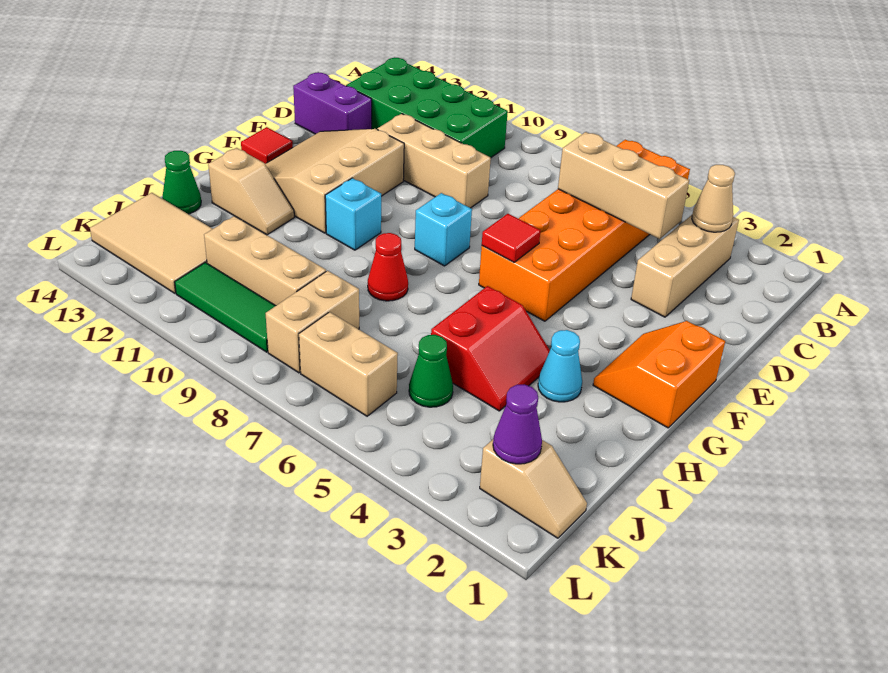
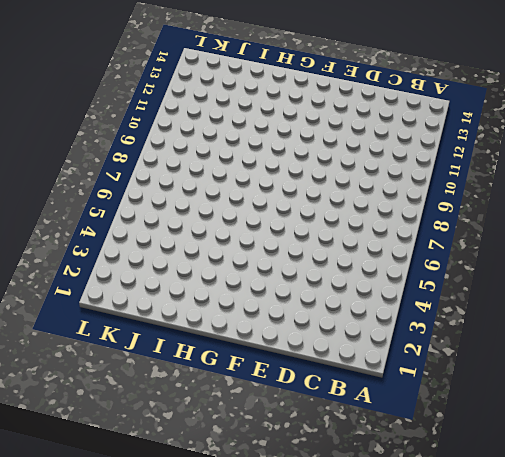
none -> orange 2x6 brick [479,140,690,321]
none -> tan 1x3 brick [631,215,739,317]
none -> green 2x4 brick [346,58,508,158]

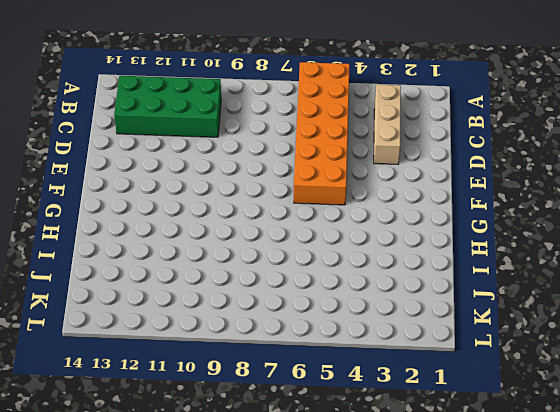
none -> tan 1x3 brick [377,114,491,208]
none -> purple 1x2 brick [293,72,372,134]
none -> tan 3x3 slope [265,129,404,233]

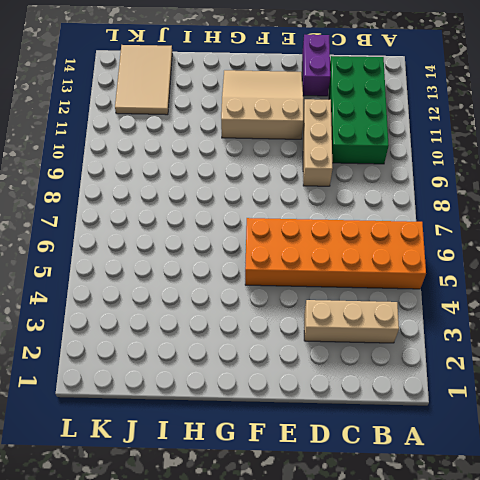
none -> orange 2x2 slope [593,321,725,428]
none -> cyan 1x1 brick [415,193,472,266]
none -> red 1x1 tile [241,127,293,164]

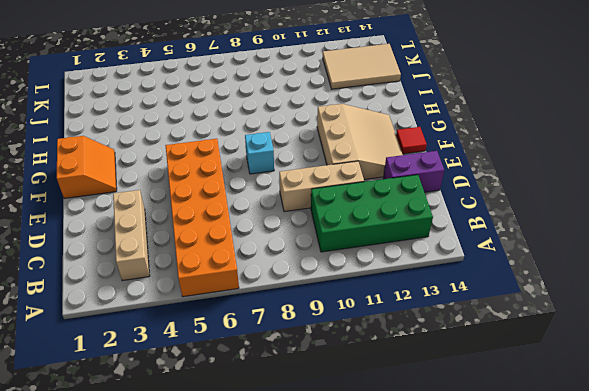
none -> cyan 1x1 brick [325,178,381,250]
none -> cyan 1x1 cone [538,330,582,402]
none -> red 2x2 slope [431,286,550,411]

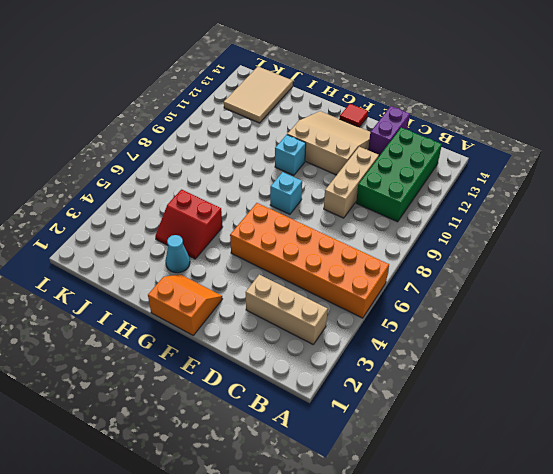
none -> red 1x1 cone [368,233,408,301]
none -> tan 1x2 slope [208,148,294,235]
none -> green 1x1 cone [162,151,201,214]

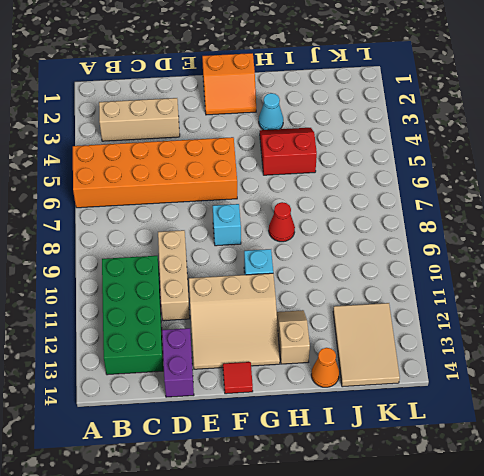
orange 1x1 cone [311,348,339,387] -> green 1x1 cone [162,151,201,214]
none -> green 1x1 cone [409,335,453,407]
none -> tan 1x2 brick [266,271,359,373]
none -> tan 1x3 brick [204,216,326,306]

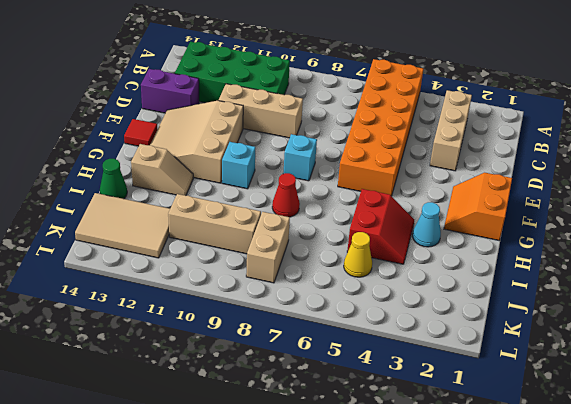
yellow 1x1 cone [344,232,372,277] -> green 1x1 cone [409,335,453,407]
none -> tan 1x2 slope [480,440,587,538]
none -> tan 1x2 brick [299,312,398,416]
none -> green 1x3 tile [175,263,275,352]

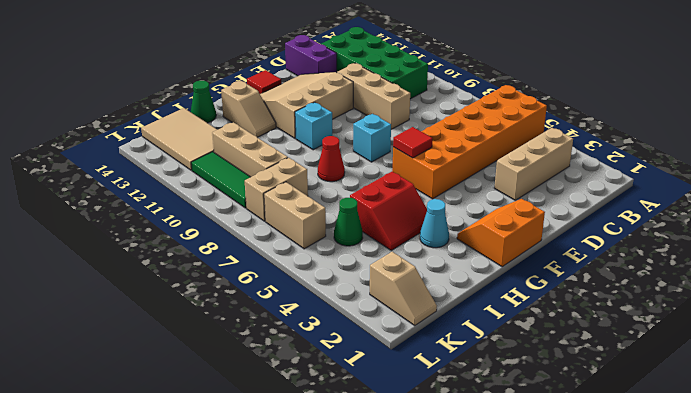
none -> tan 1x1 cone [692,165,735,232]
none -> tan 1x3 brick [558,132,689,239]
none -> purple 1x1 cone [493,385,542,464]

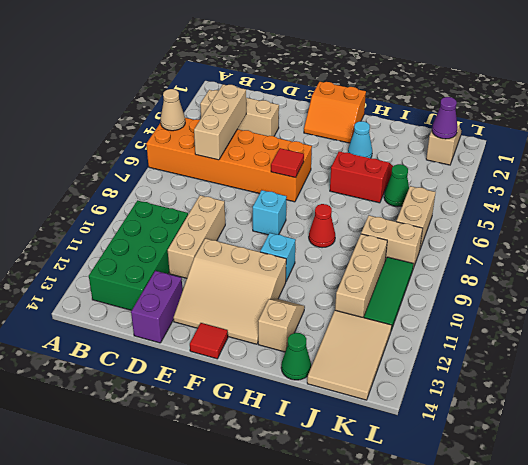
tan 1x1 cone [160,89,185,131] -> tan 1x1 cone moved to [692,165,735,232]

